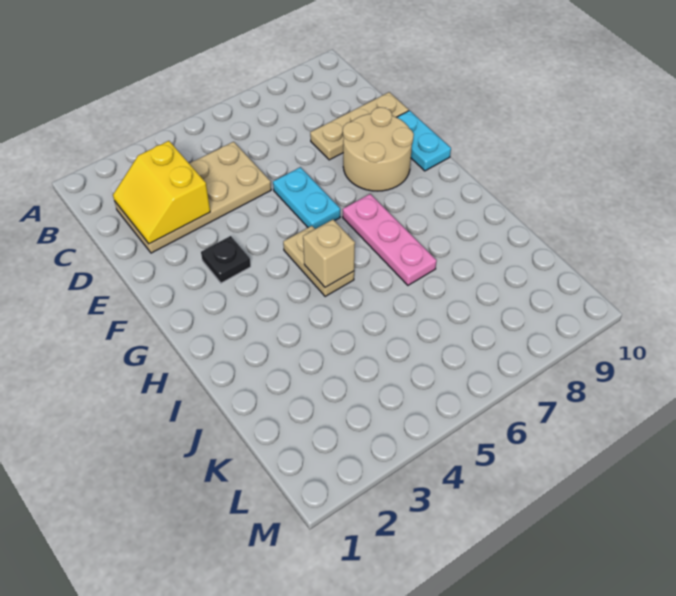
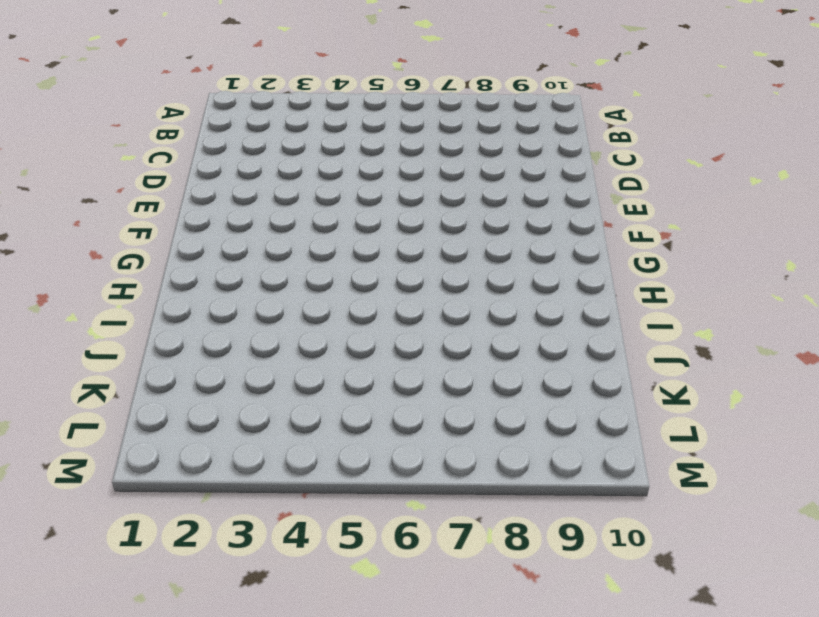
none -> tan 2x4 plate [115,142,271,253]
none -> tan 1x3 plate [310,92,409,160]

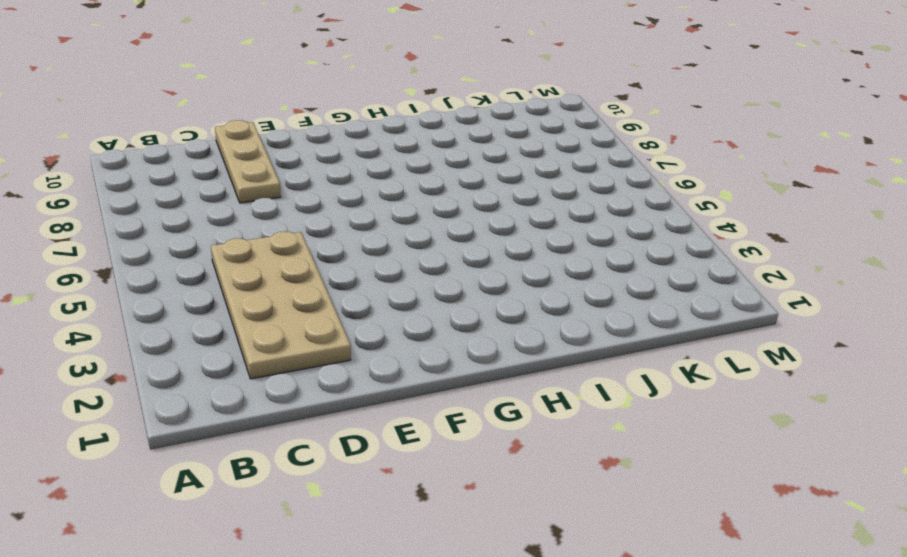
none -> cyan 1x2 plate [273,167,340,229]
none -> tan 2x2 round brick [343,107,414,191]

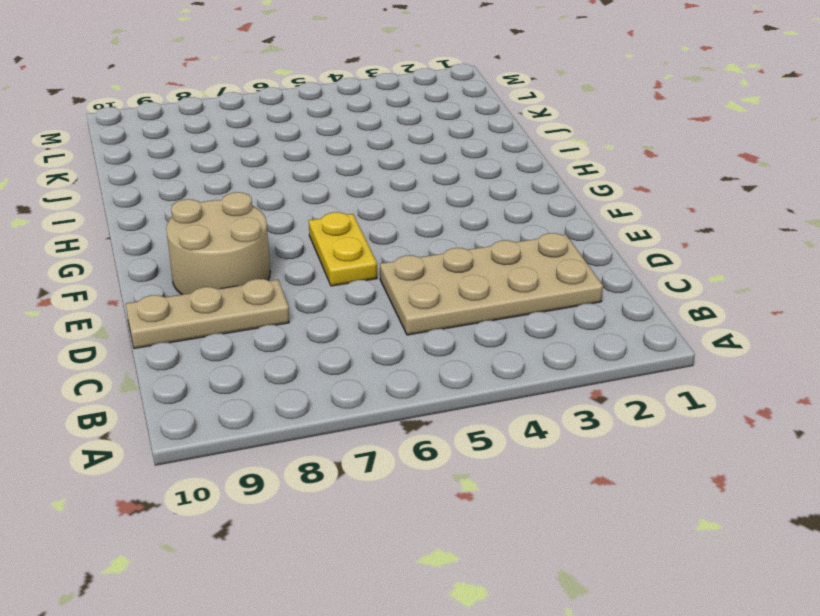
yellow 1x2 plate [309,212,377,286] -> cyan 1x2 plate [273,167,340,229]
none -> cyan 1x2 plate [397,111,451,171]
none -> black 1x1 plate [201,236,251,283]

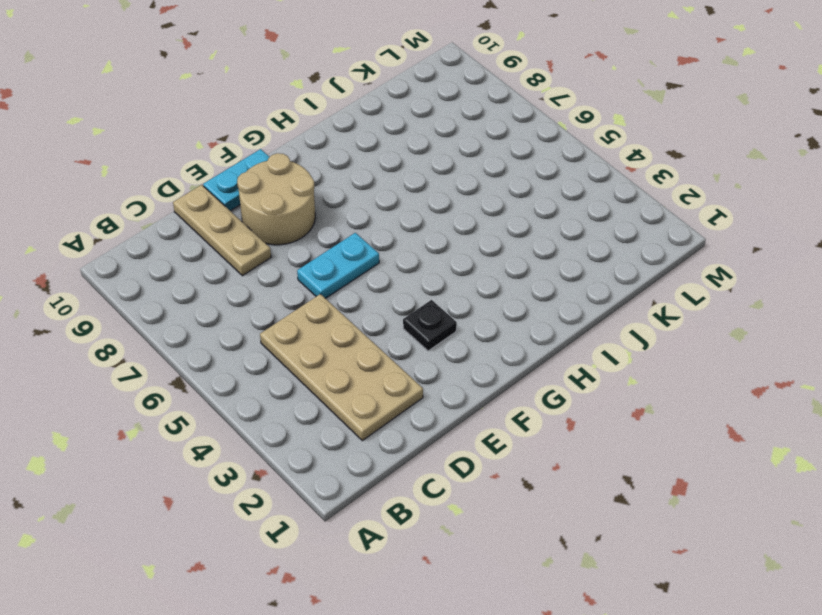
none -> tan 1x2 plate [283,226,354,296]
none -> pink 1x3 plate [343,194,437,285]

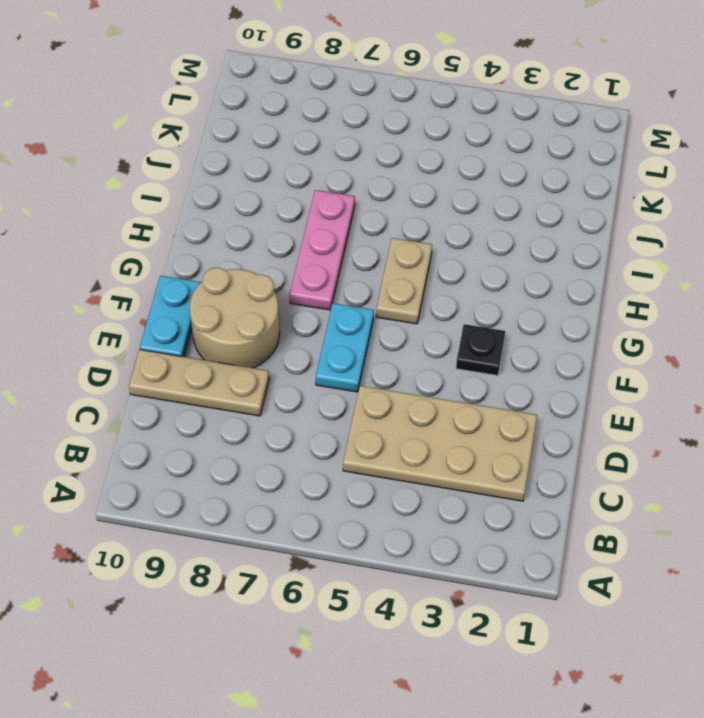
none -> yellow 2x2 slope [113,141,210,244]
none -> tan 1x1 brick [303,220,355,287]

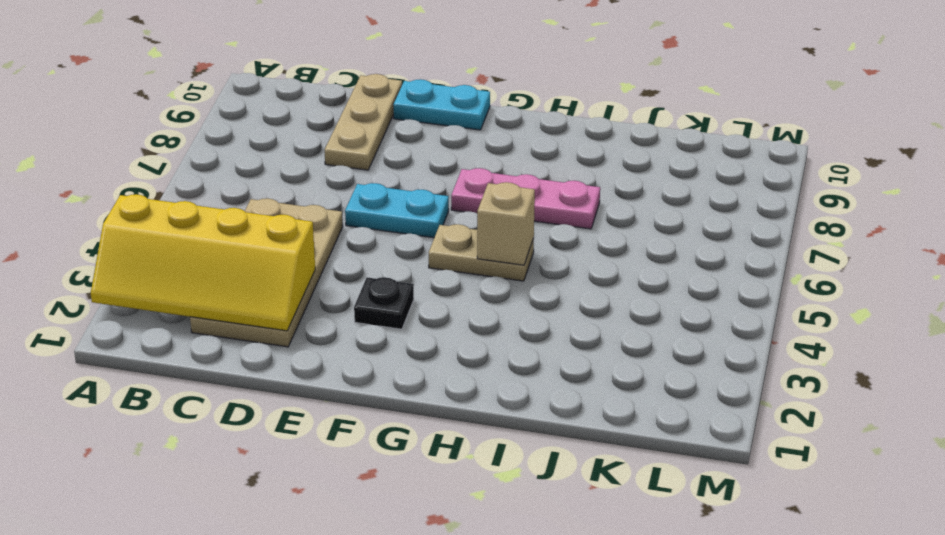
yellow 2x4 slope [91,194,315,331] -> yellow 2x2 slope [113,141,210,244]
none -> tan 2x2 round brick [343,107,414,191]

